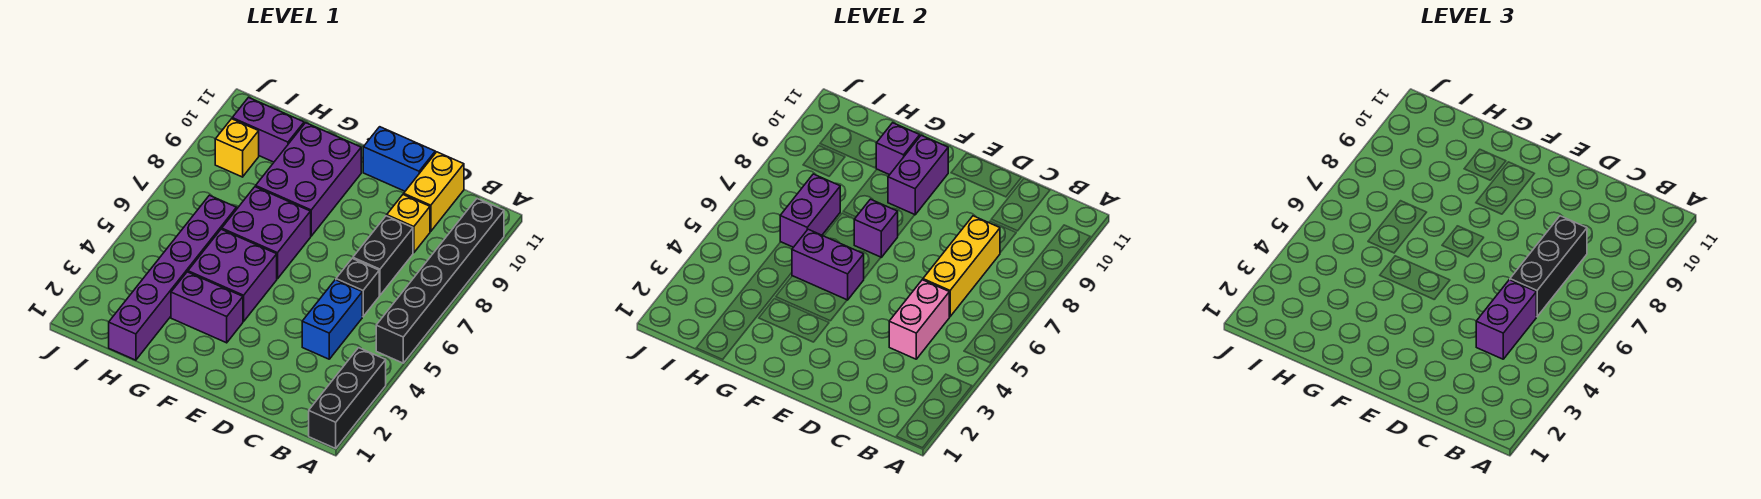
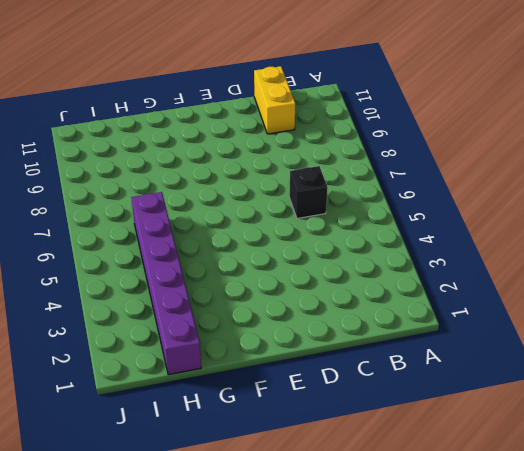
none -> black 1x3 brick [309,348,386,448]
none -> black 1x6 brick [376,199,504,363]
none -> blue 1x2 brick [302,280,362,359]

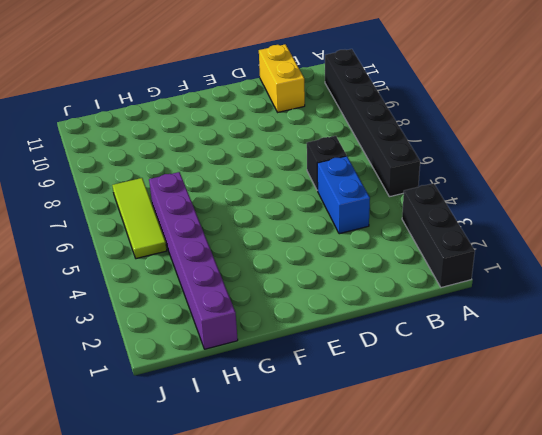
lime 1x3 tile [112,178,167,259] -> none
none -> black 1x2 brick [353,216,413,295]
none -> yellow 1x1 brick [387,195,430,253]
none -> blue 1x2 brick [363,127,435,191]

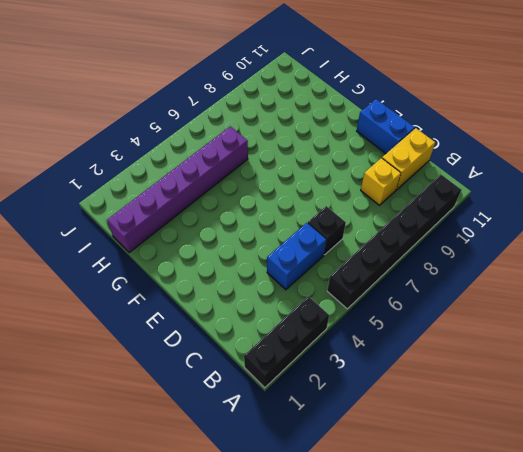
none -> black 1x2 brick [353,216,413,295]
none -> purple 1x2 brick [171,272,243,343]
none -> purple 2x2 brick [188,229,277,321]

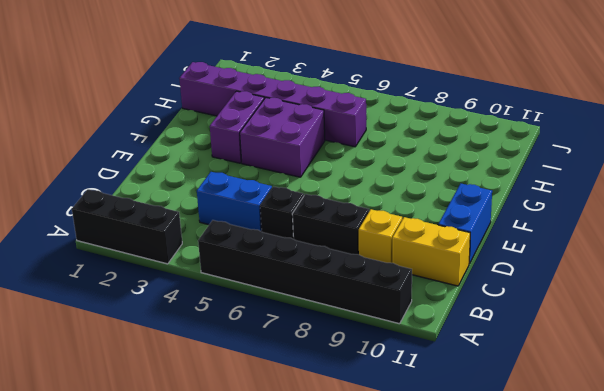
none -> purple 2x2 brick [222,187,311,279]
none -> purple 2x3 brick [256,123,361,236]
none -> purple 1x2 brick [232,98,304,162]

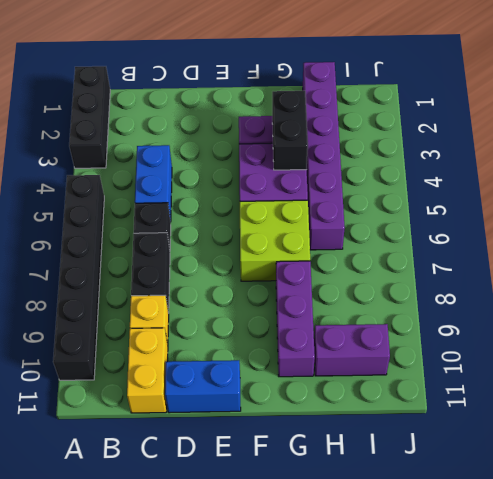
lime 2x2 brick [240,200,310,281] -> purple 2x2 brick [222,187,311,279]
black 1x2 brick [272,91,308,170] -> none
purple 1x3 brick [276,261,315,377] -> purple 2x3 brick [256,123,361,236]
none -> yellow 1x1 brick [215,119,259,177]
none -> pink 1x2 brick [889,280,949,359]
none -> yellow 1x3 brick [923,216,1000,317]

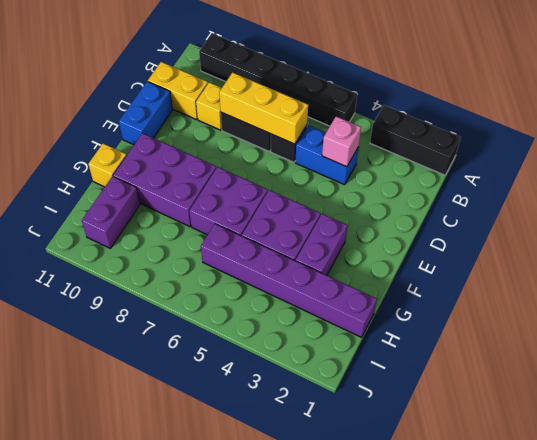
pink 1x1 brick [322,116,361,167] -> pink 1x2 brick [889,280,949,359]
yellow 1x1 brick [88,144,127,187] -> yellow 1x1 brick moved to [215,119,259,177]
none -> purple 1x2 brick [792,229,864,300]
none -> purple 1x1 brick [854,199,898,257]
none -> purple 1x2 brick [888,135,948,215]

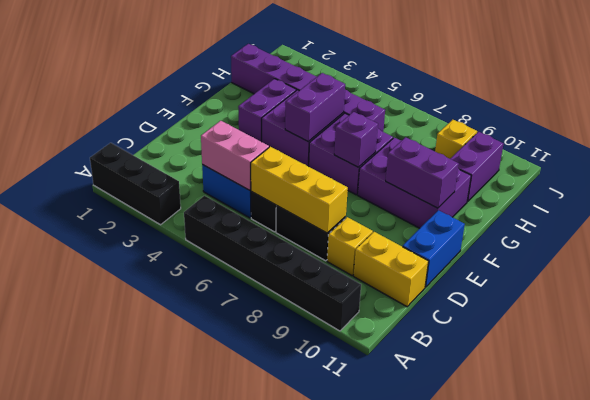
none -> purple 1x1 brick [876,123,920,175]
none -> purple 1x2 brick [780,174,840,247]
none -> purple 1x2 brick [1476,280,1536,359]

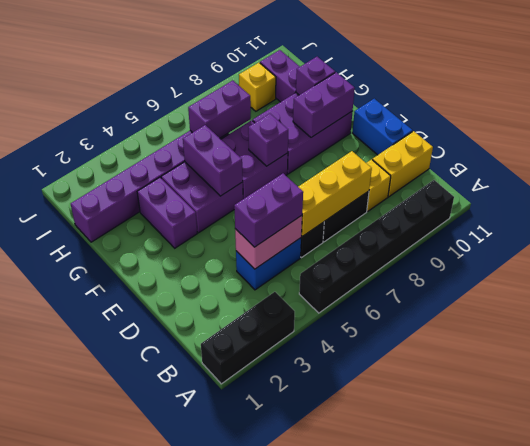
none -> black 1x3 brick [1510,216,1587,317]

